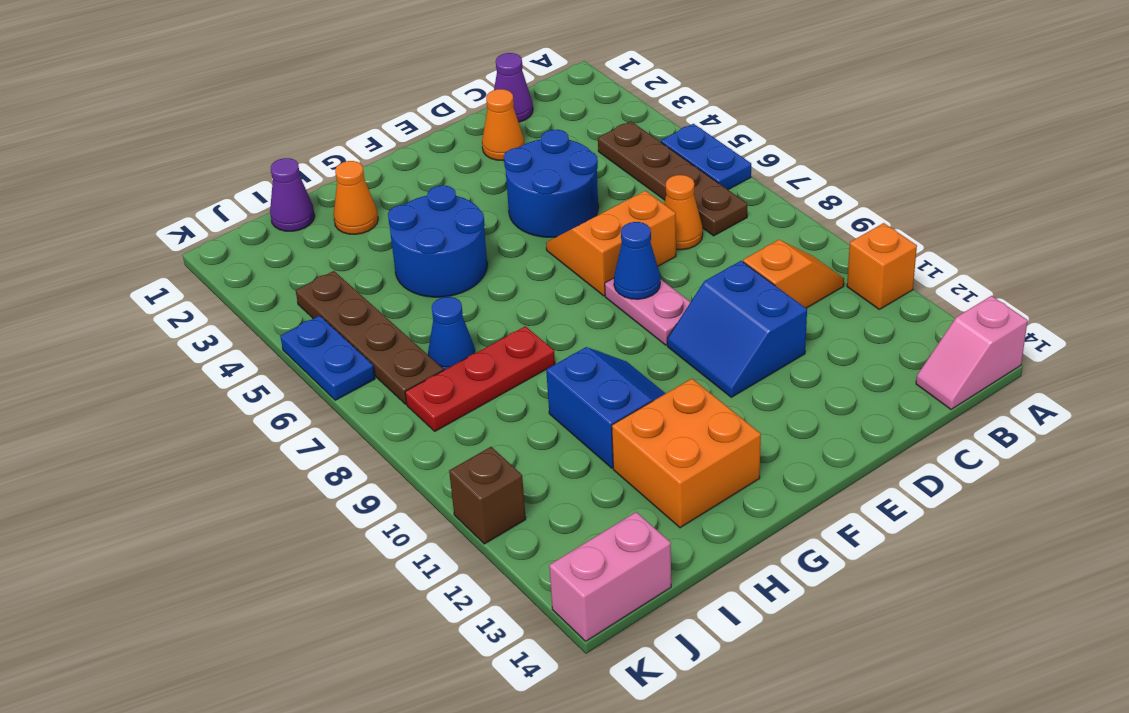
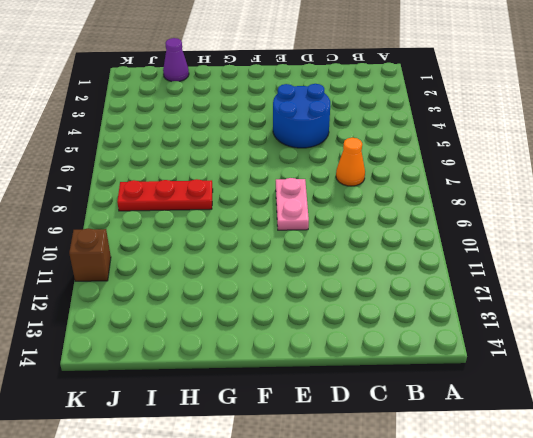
none -> blue 1x2 plate [661,124,751,190]
none -> orange 1x1 brick [847,223,917,309]
none -> pink 1x2 slope [916,296,1028,409]

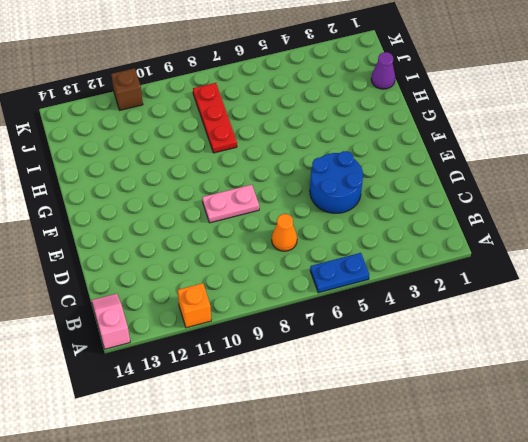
none -> brown 1x4 plate [598,121,747,236]
none -> orange 1x2 slope [743,240,844,308]
none -> purple 1x1 cone [494,53,533,122]

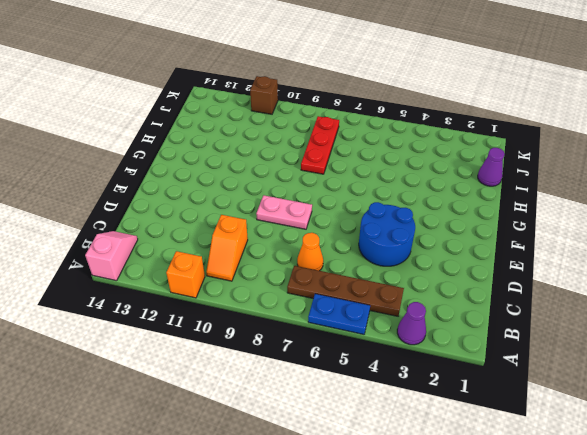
purple 1x1 cone [397,302,426,345] -> purple 1x1 cone moved to [494,53,533,122]
none -> orange 1x1 cone [482,89,524,161]
none -> orange 2x2 slope [546,191,676,296]
none -> blue 2x2 slope [667,261,807,397]

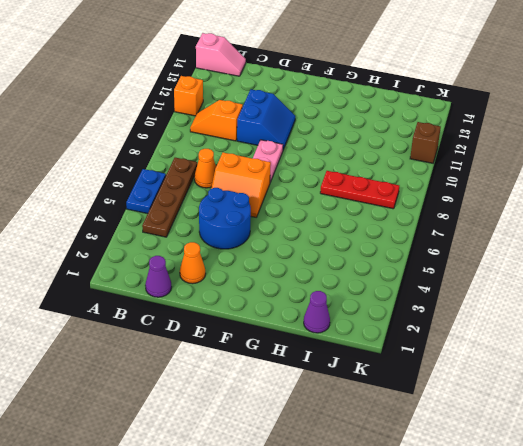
none -> blue 2x2 round brick [388,186,487,297]
none -> blue 2x2 slope [546,347,666,468]
none -> orange 2x2 brick [612,379,761,528]

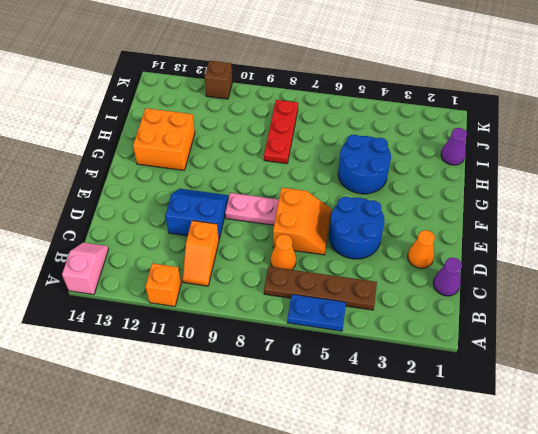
none -> blue 2x2 slope [546,347,666,468]
none -> orange 1x1 cone [334,161,378,234]
none -> blue 1x1 cone [428,297,475,370]

